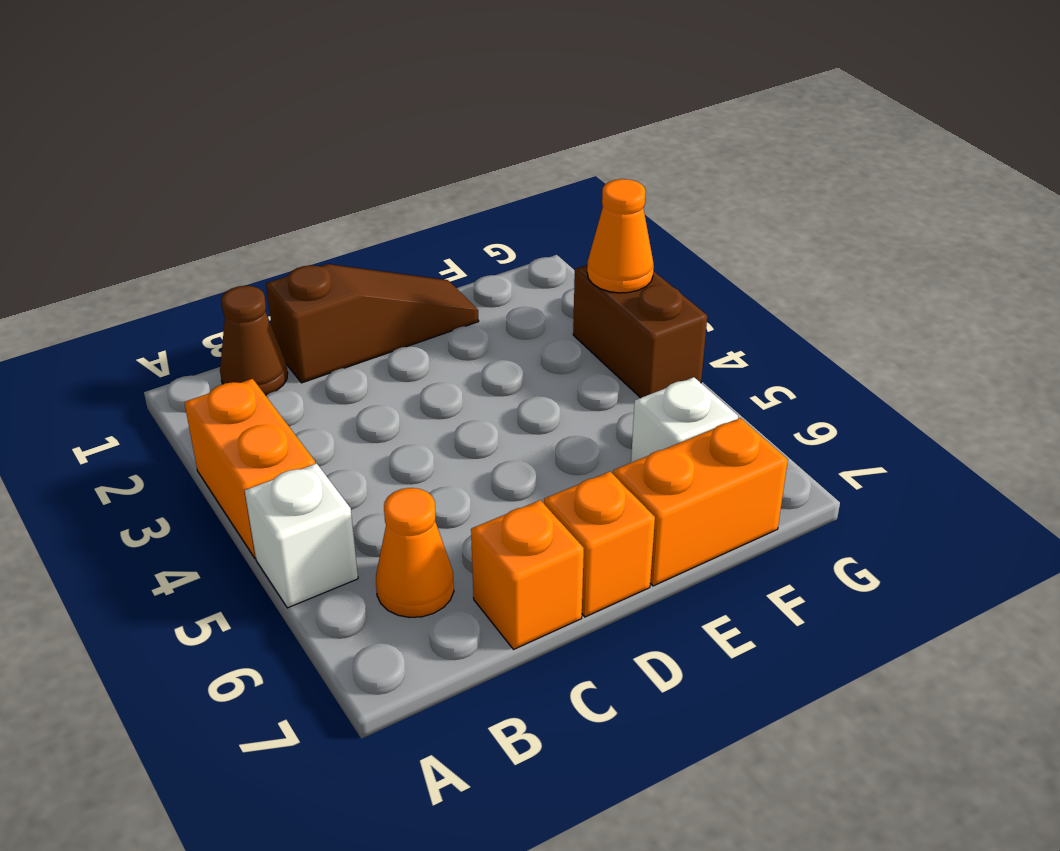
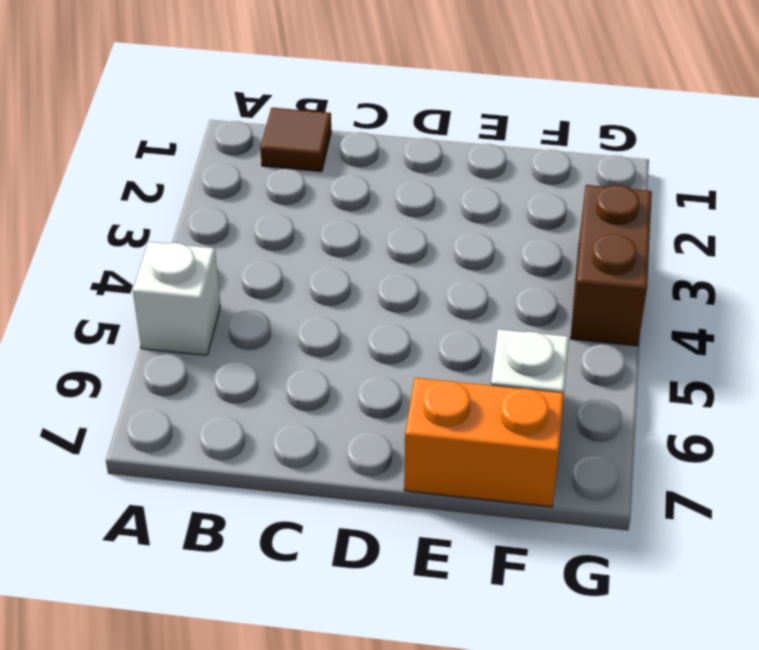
brown 1x1 tile [260,108,331,172] -> brown 1x1 cone [220,286,288,395]
none -> orange 1x2 brick [184,379,315,558]
none -> orange 1x1 cone [376,488,454,617]

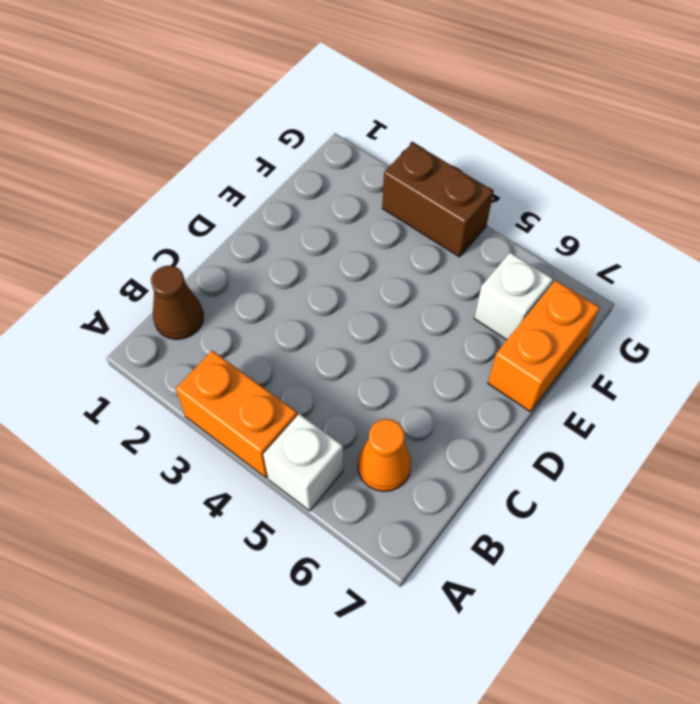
none -> brown 1x3 slope [266,264,479,383]
none -> orange 1x1 brick [471,500,584,649]

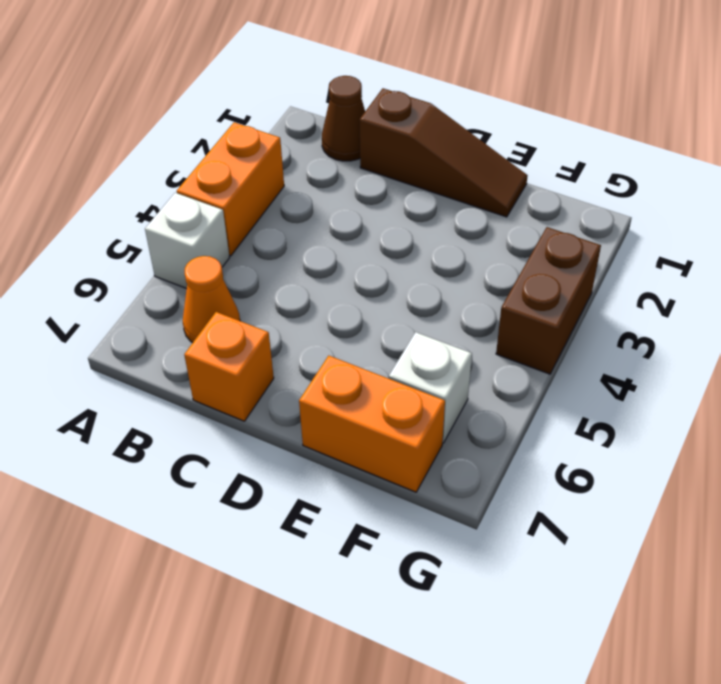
none -> orange 1x1 brick [544,472,655,617]
none -> orange 1x1 cone [587,179,654,293]

